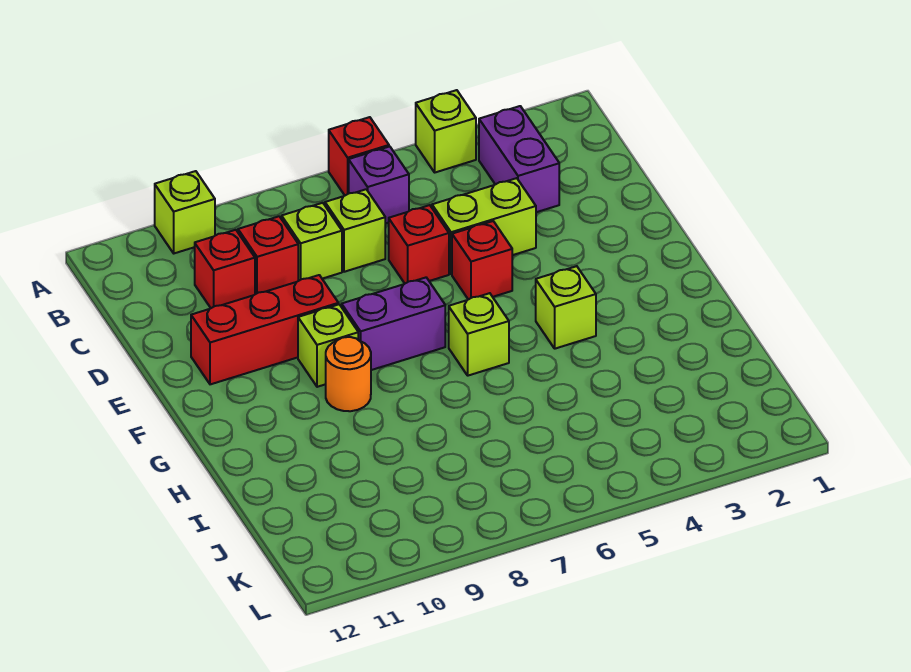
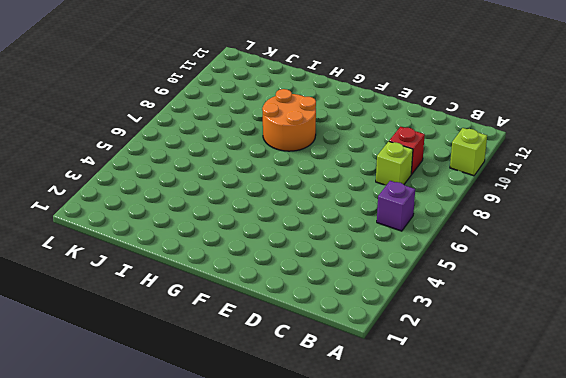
orange 2x2 round brick [262,89,316,151] -> orange 1x1 round brick [326,337,371,411]
none -> lime 1x1 brick [416,90,476,172]
none -> red 1x1 brick [329,117,389,195]
none -> purple 1x2 brick [479,106,559,212]

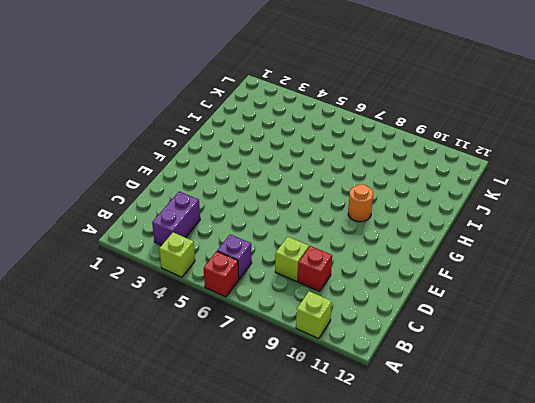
none -> lime 1x1 brick [325,189,385,272]
none -> red 1x1 brick [195,230,255,308]
none -> lime 1x2 brick [432,178,536,274]

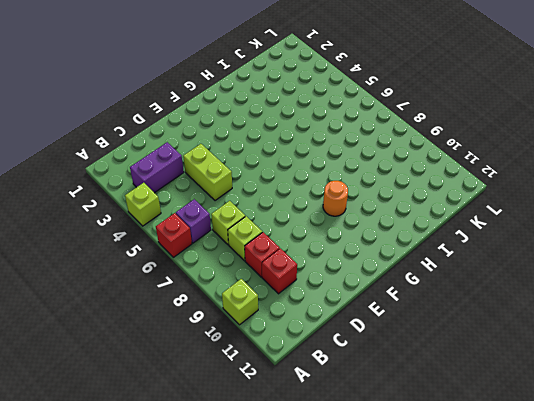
none -> red 1x1 brick [389,205,449,283]
none -> red 1x1 brick [452,221,512,300]
none -> red 1x3 brick [191,275,338,384]

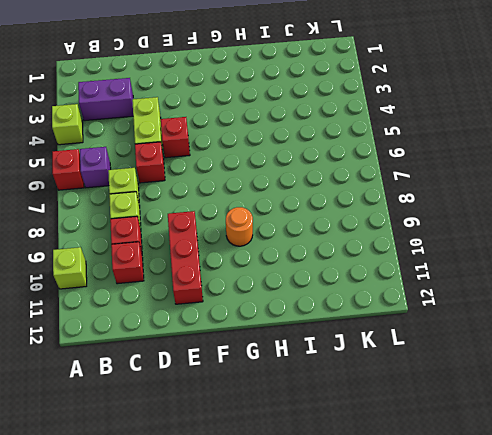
none -> purple 1x2 brick [342,278,445,370]
none -> lime 1x1 brick [298,304,358,387]
none -> lime 1x1 brick [536,266,596,349]

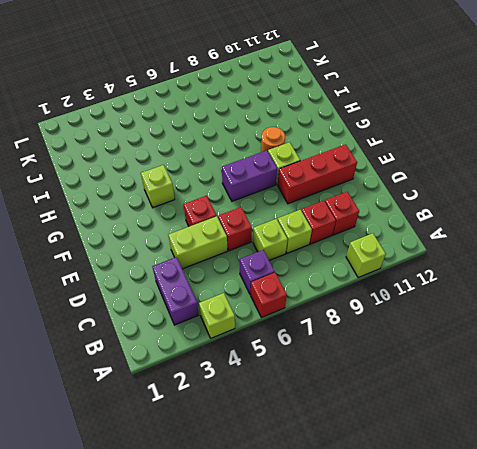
none -> lime 1x1 brick [449,293,509,376]

